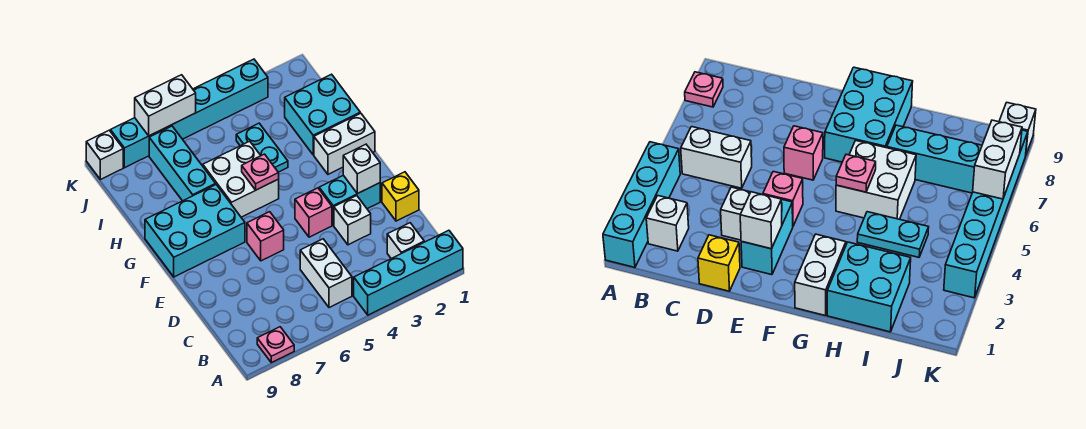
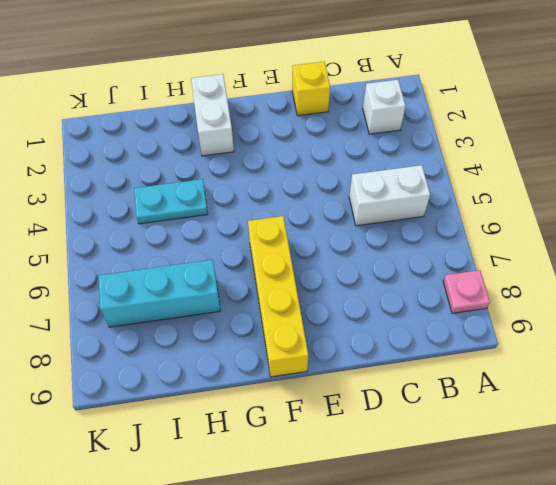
yellow 1x4 brick [248,216,308,377] -> cyan 2x3 brick [145,185,245,277]
none -> cyan 1x4 brick [354,230,463,315]
none -> white 1x1 brick [334,196,371,245]
none -> cyan 1x2 brick [319,175,380,225]

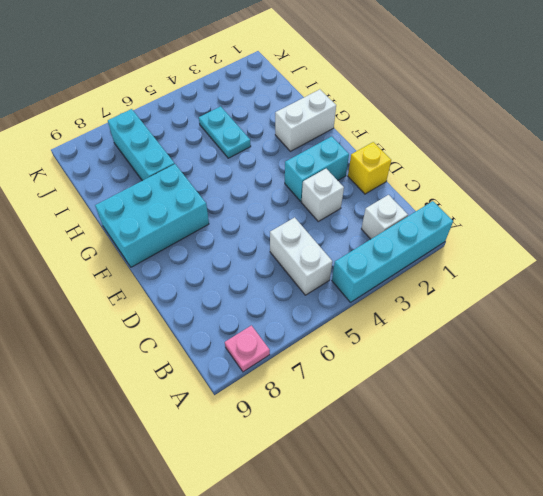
none -> pink 1x1 brick [295,188,332,237]
none -> pink 1x1 brick [247,212,284,261]
none -> white 2x2 brick [203,141,279,217]

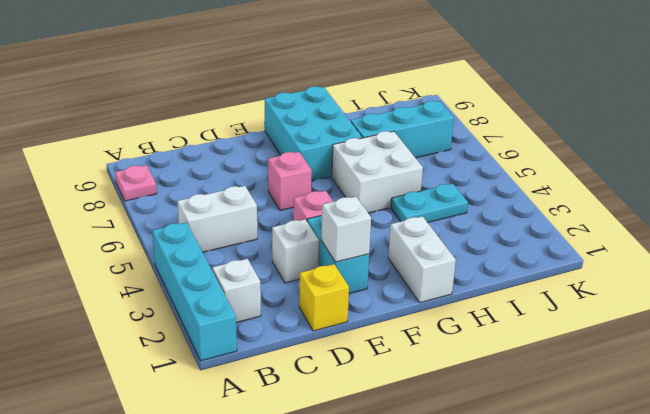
none -> cyan 2x2 brick [285,74,360,155]
none -> cyan 1x6 brick [111,59,268,168]
none -> white 1x1 brick [86,130,123,180]

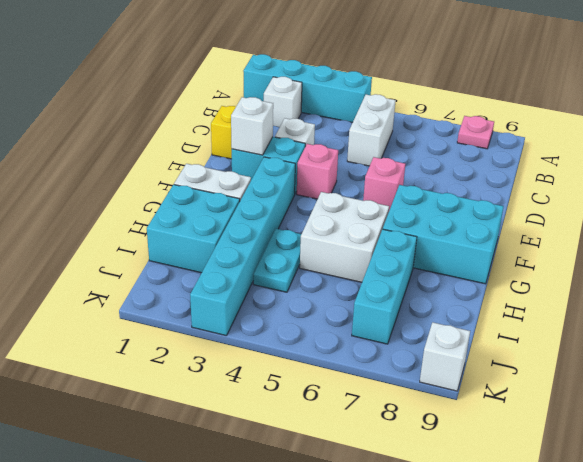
cyan 1x6 brick [190,157,295,336] -> cyan 1x6 brick turned to [111,59,268,168]
none -> pink 1x1 plate [242,154,279,190]
none -> white 1x2 brick [135,75,196,136]

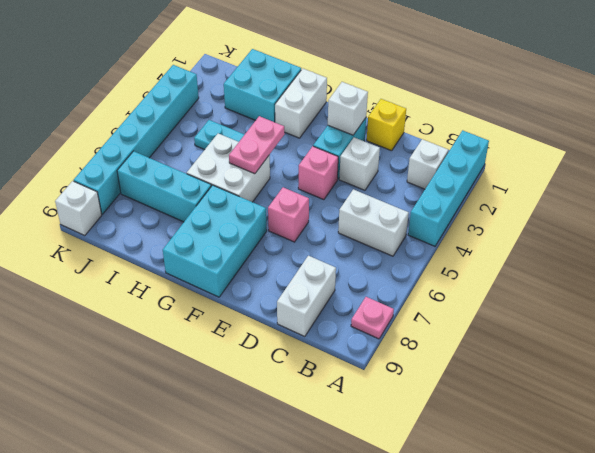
white 1x2 brick [277,256,336,337] -> white 1x2 brick moved to [135,75,196,136]
pink 1x2 plate [229,116,285,174] -> pink 1x1 plate [242,154,279,190]

